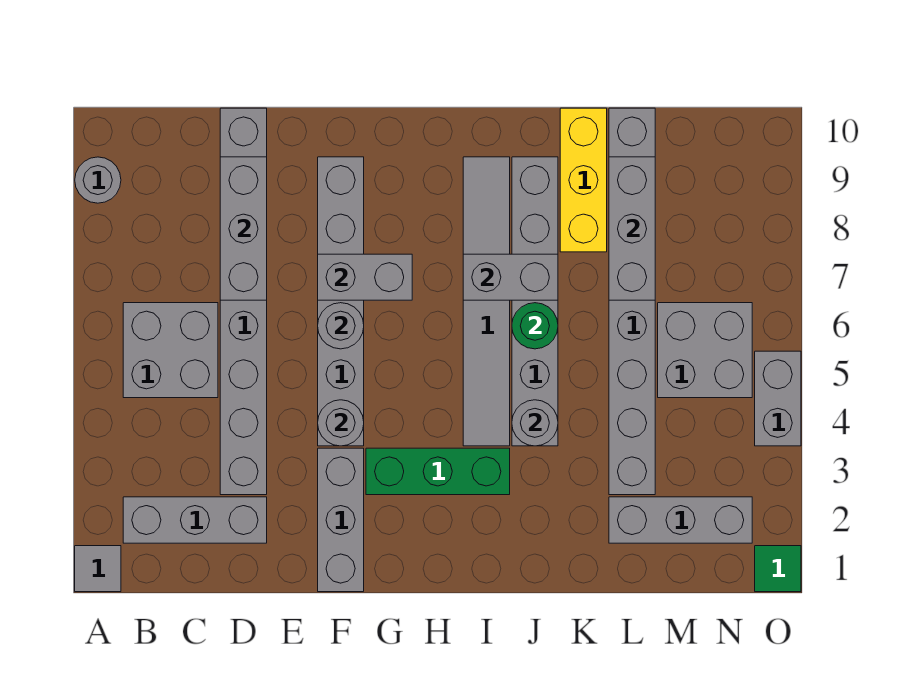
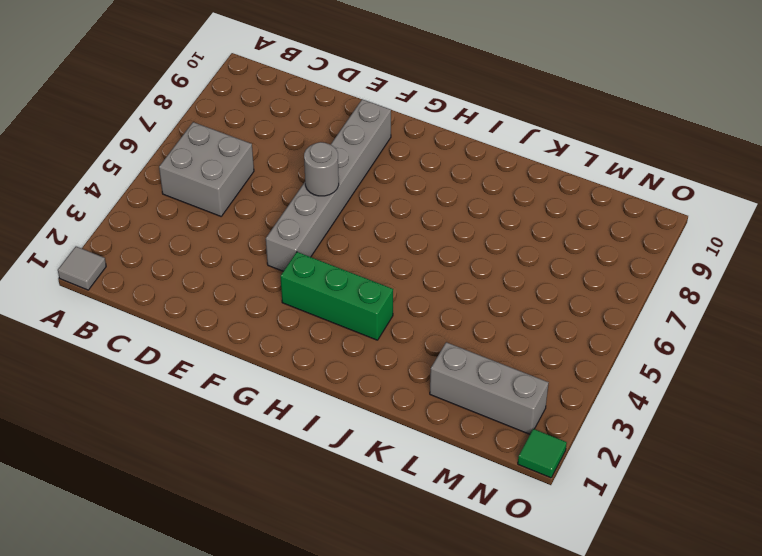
none -> grey 1x1 round brick [75,157,121,203]
none -> grey 1x3 brick [123,497,267,543]
none -> grey 1x8 brick [220,108,267,495]

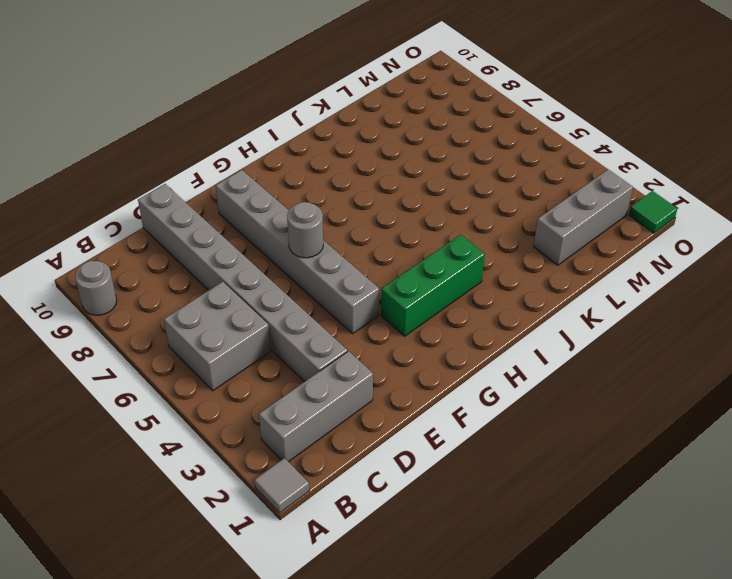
none -> grey 1x3 brick [318,448,364,592]
none -> grey 1x6 tile [463,157,510,446]
none -> grey 1x6 brick [512,157,558,446]

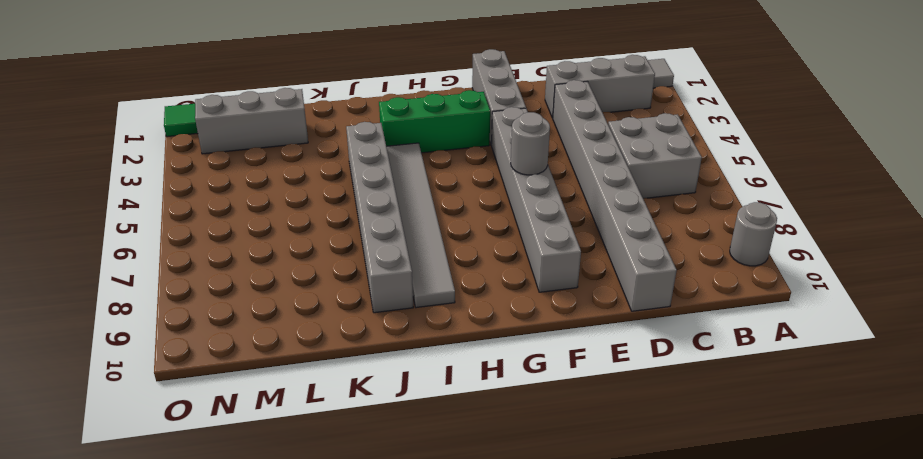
none -> yellow 1x3 brick [560,108,607,252]
none -> grey 1x8 brick [609,108,655,495]
none -> grey 2x2 brick [658,303,752,398]

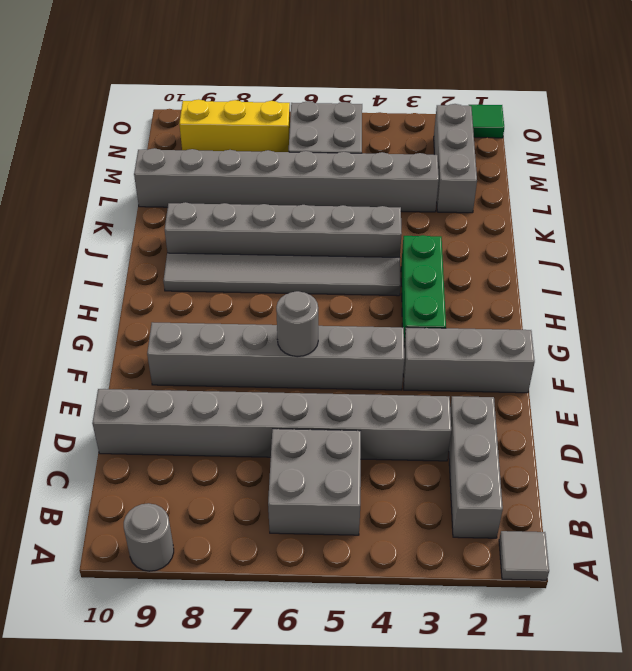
yellow 1x3 brick [179,99,290,152] -> yellow 1x3 brick moved to [560,108,607,252]
none -> grey 1x2 brick [755,351,801,446]
none -> grey 1x3 brick [220,157,267,300]
none -> grey 1x1 round brick [318,400,364,446]

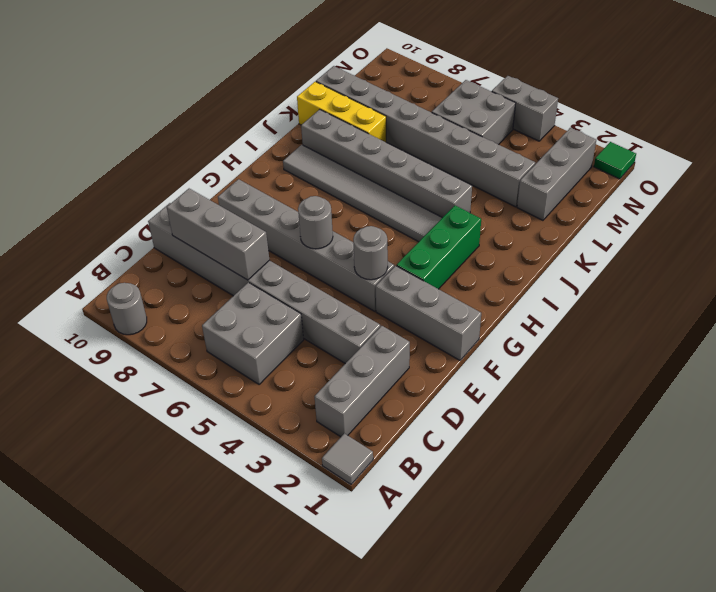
none -> grey 1x2 brick [318,254,412,300]
none -> grey 1x2 brick [463,254,558,300]
none -> grey 1x1 round brick [512,400,558,446]

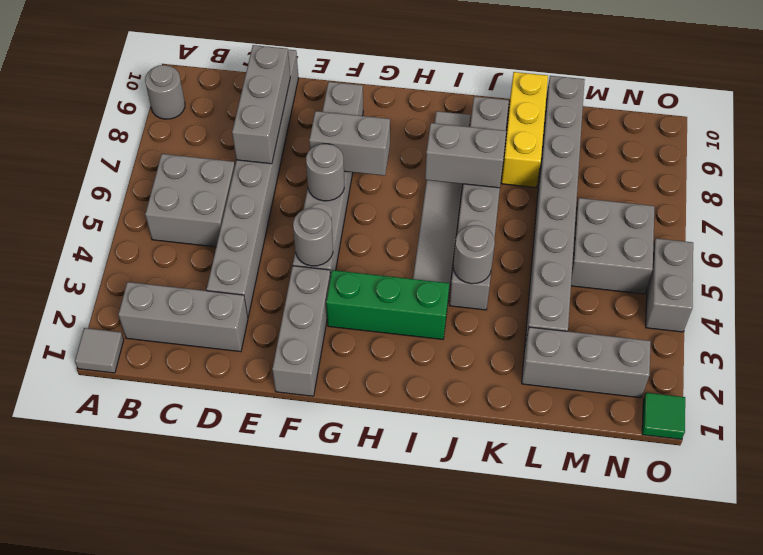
none -> green 1x1 round brick [512,303,558,349]
none -> grey 1x3 brick [609,157,655,300]

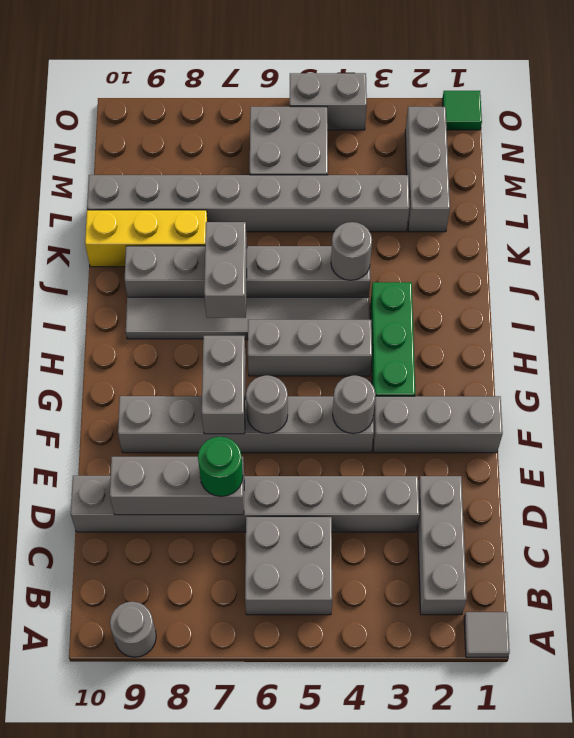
green 1x1 round brick [198,437,243,497] -> green 1x1 round brick moved to [512,303,558,349]
grey 1x3 brick [248,320,372,376] -> grey 1x3 brick moved to [609,157,655,300]

